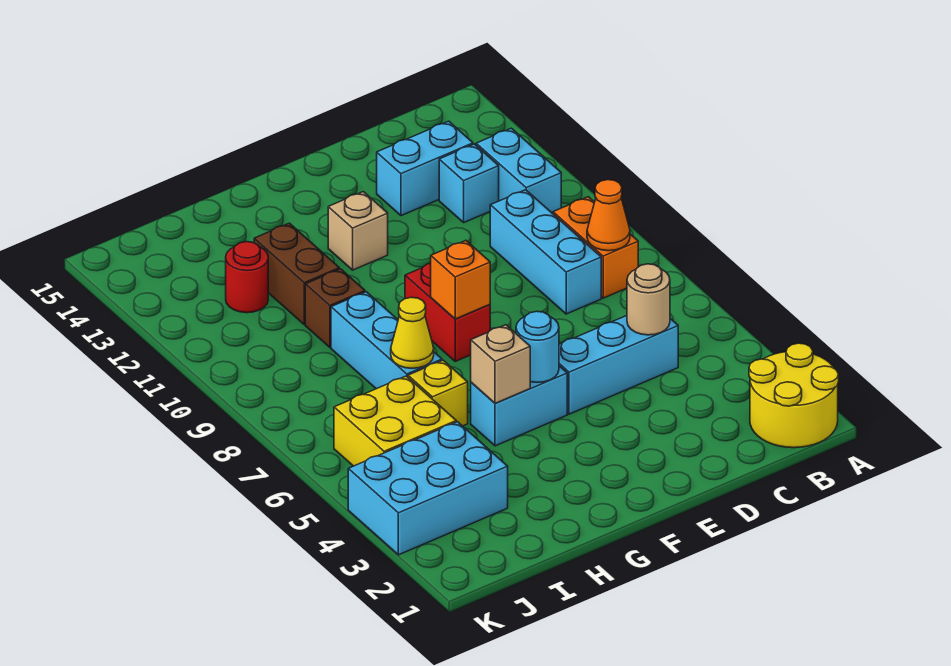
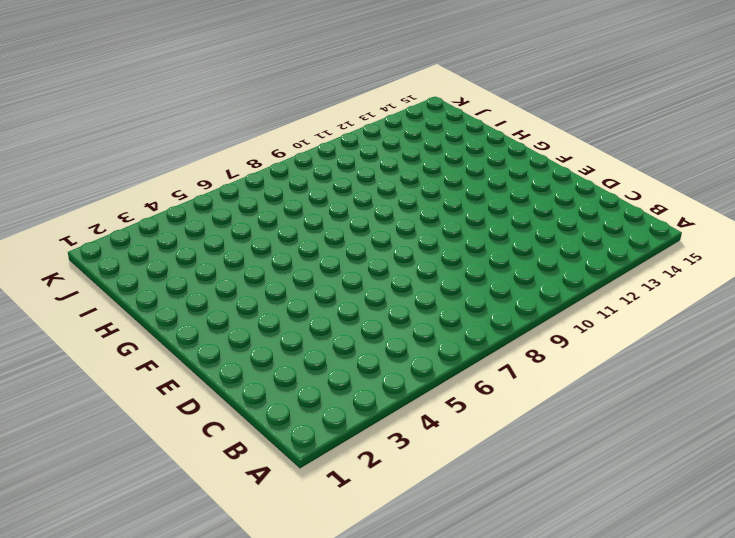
none -> yellow 2x2 round brick [749,343,839,448]
none -> orange 1x2 brick [553,197,638,298]
none -> cyan 1x2 brick [476,128,561,214]

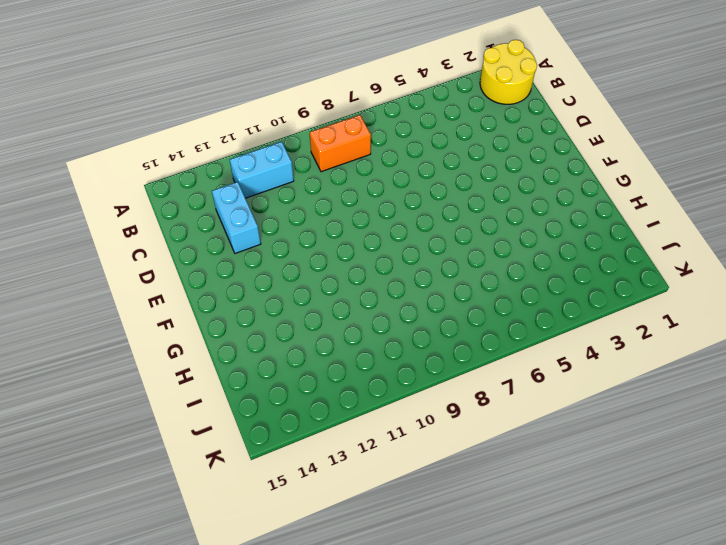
none -> cyan 1x3 brick [559,316,678,414]
none -> cyan 1x3 brick [490,190,601,314]
none -> cyan 1x1 brick [439,144,499,222]

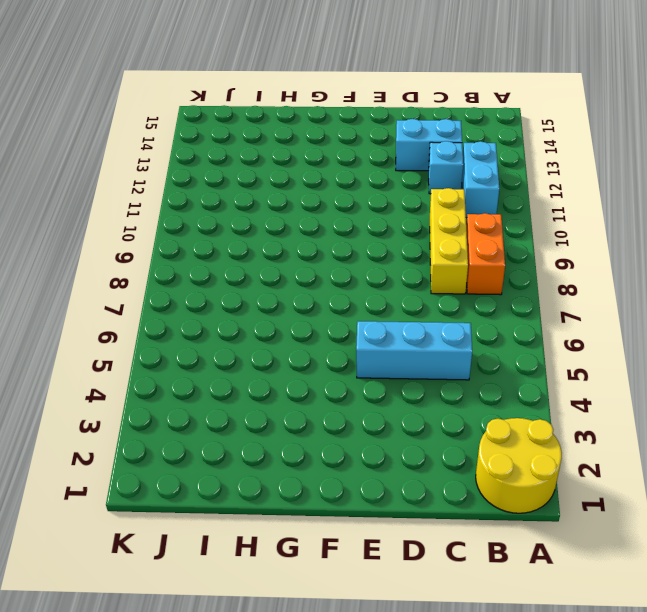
yellow 1x3 brick [430,188,468,294] -> cyan 1x3 brick [490,190,601,314]
none -> cyan 1x2 brick [471,366,567,446]
none -> red 1x2 brick [405,263,490,361]
none -> tan 1x1 brick [328,192,388,270]

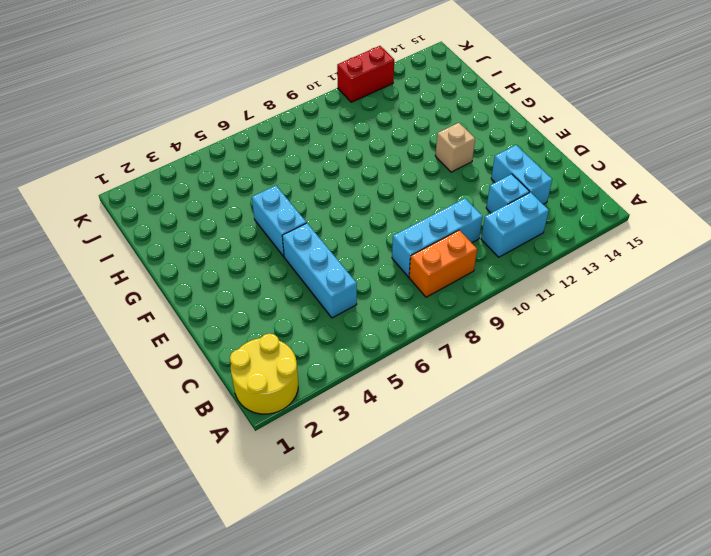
red 1x2 brick [337,46,394,102] -> red 1x2 brick moved to [405,263,490,361]
none -> yellow 1x1 brick [408,360,468,426]
none -> cyan 1x3 brick [331,292,442,389]
none -> brown 1x1 brick [305,269,365,347]

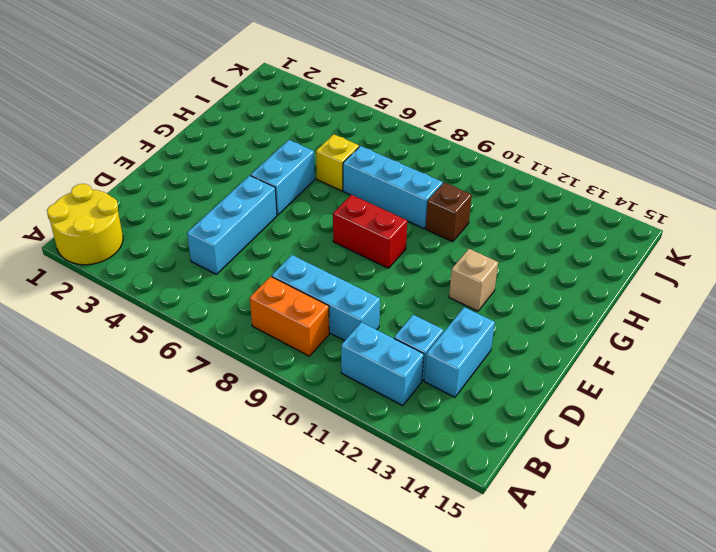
none -> brown 1x2 brick [254,223,339,325]
none -> cyan 2x3 brick [348,422,508,555]
none -> yellow 2x2 brick [334,376,456,466]

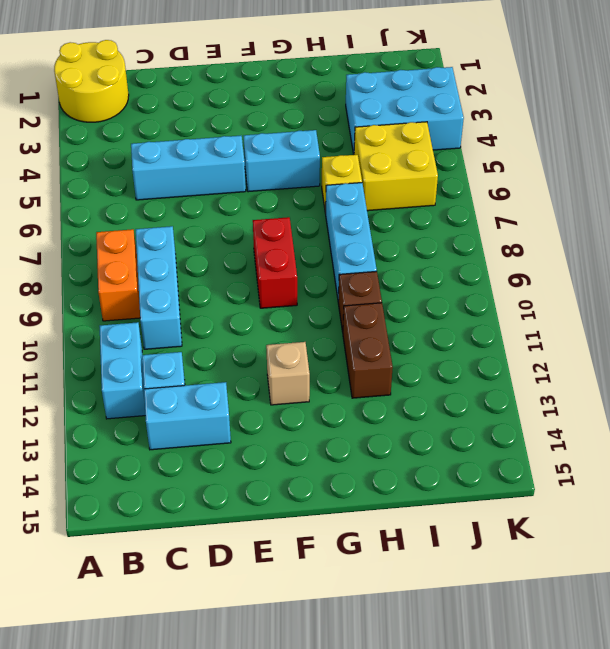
none -> red 1x1 round brick [226,242,268,313]
none -> orange 1x1 cone [587,180,630,251]
none -> tan 1x1 round brick [627,264,670,335]

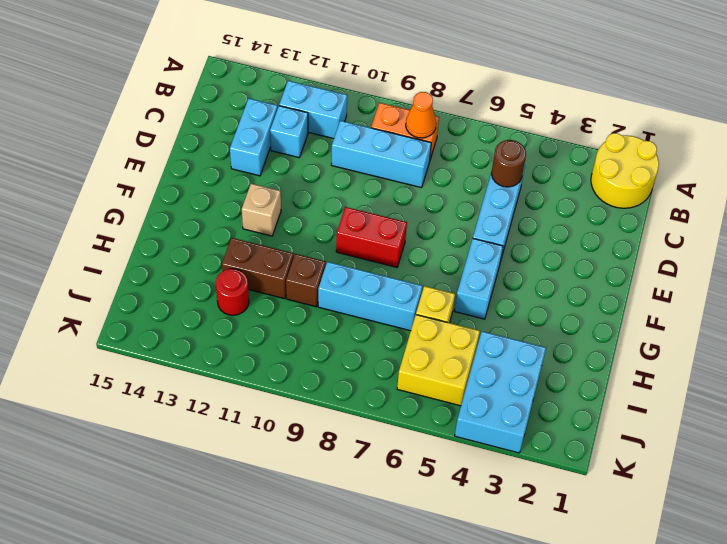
brown 1x1 round brick [492,140,526,187] -> tan 1x1 round brick [627,264,670,335]
none -> cyan 1x1 round brick [516,311,559,382]
none -> orange 1x1 brick [431,241,490,319]
none -> tan 1x1 brick [471,325,530,404]

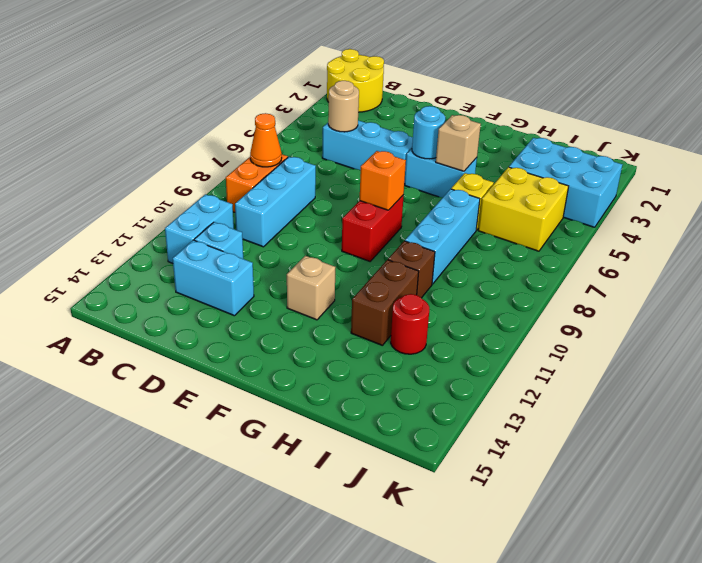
none -> yellow 1x1 cone [391,297,434,368]

